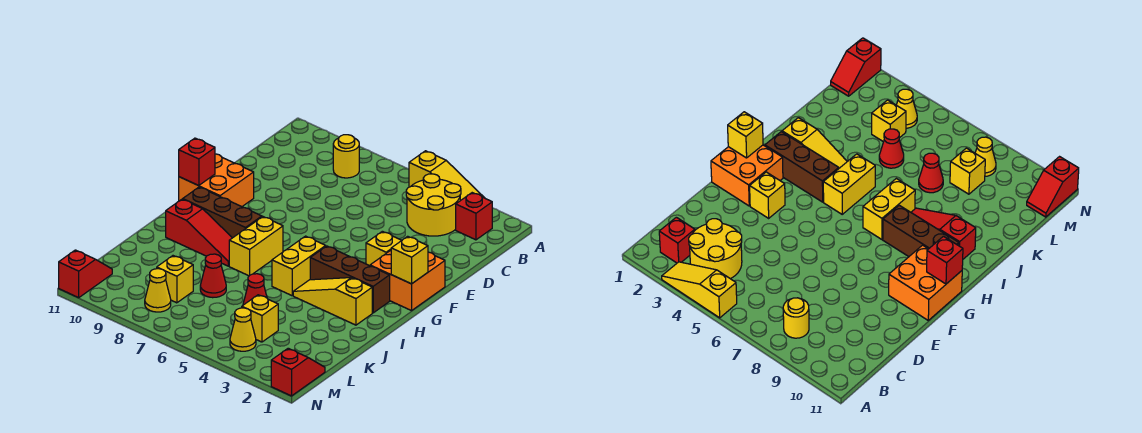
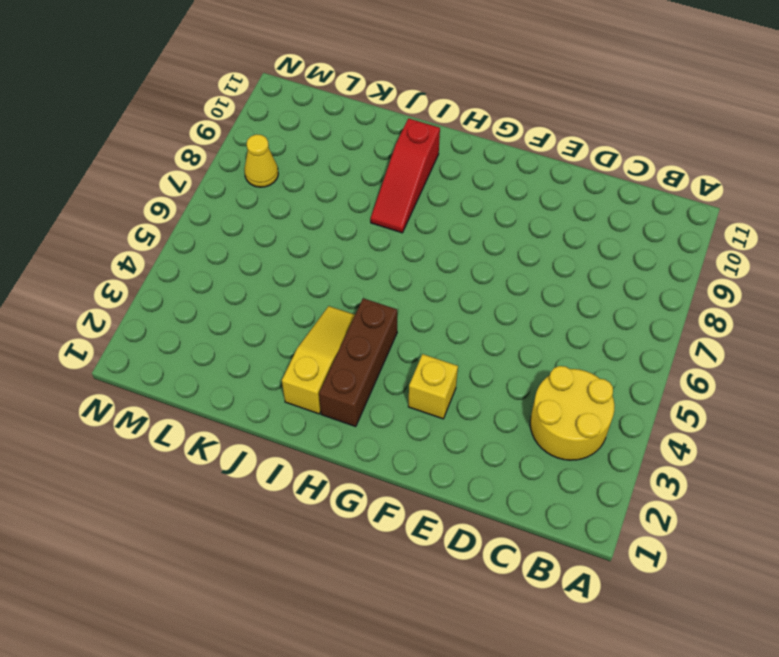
none -> yellow 1x3 slope [409,151,484,201]
none -> red 1x1 brick [456,193,492,240]
none -> yellow 1x1 round brick [333,135,359,178]

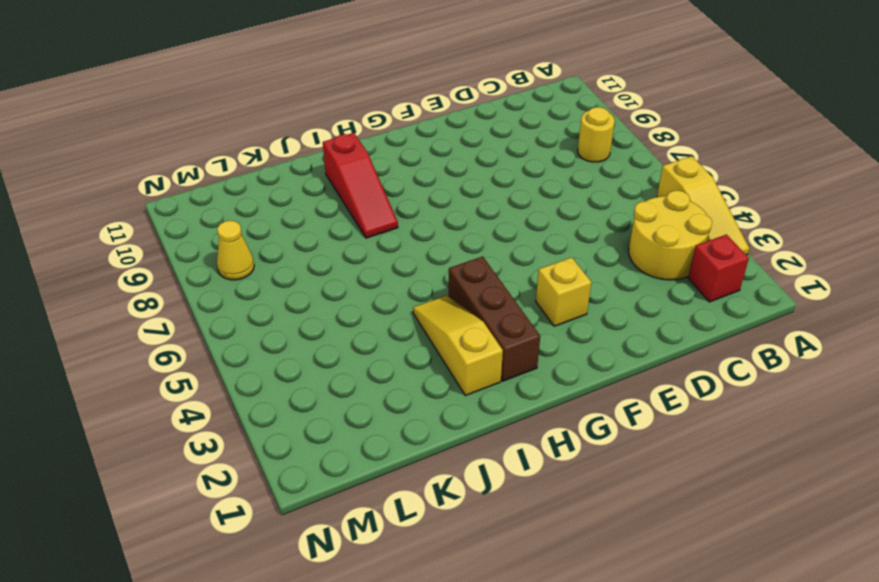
none -> orange 2x2 brick [370,250,445,311]
none -> orange 2x2 brick [179,154,254,207]
none -> yellow 1x2 brick [272,236,326,296]

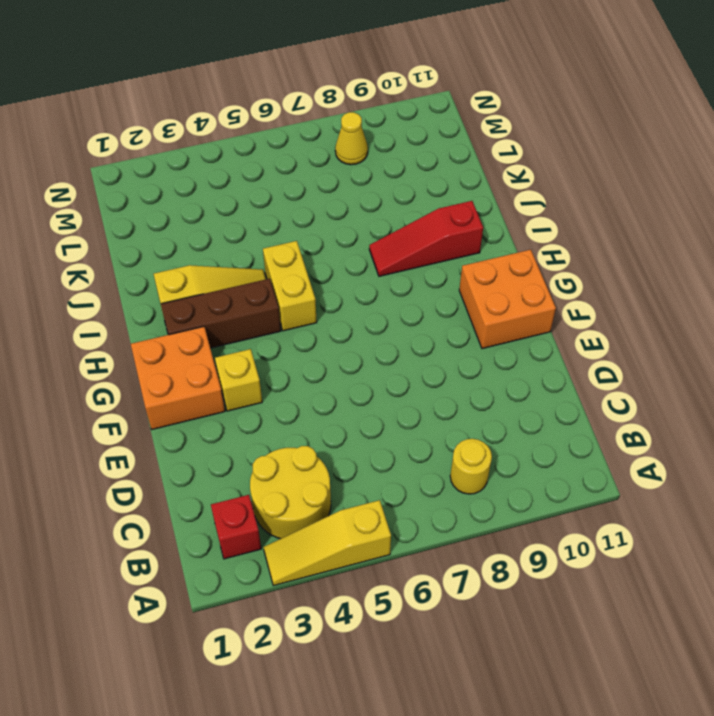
none -> yellow 1x2 brick [229,217,283,276]
none -> brown 1x3 brick [183,187,262,238]
none -> red 1x1 cone [243,274,267,305]

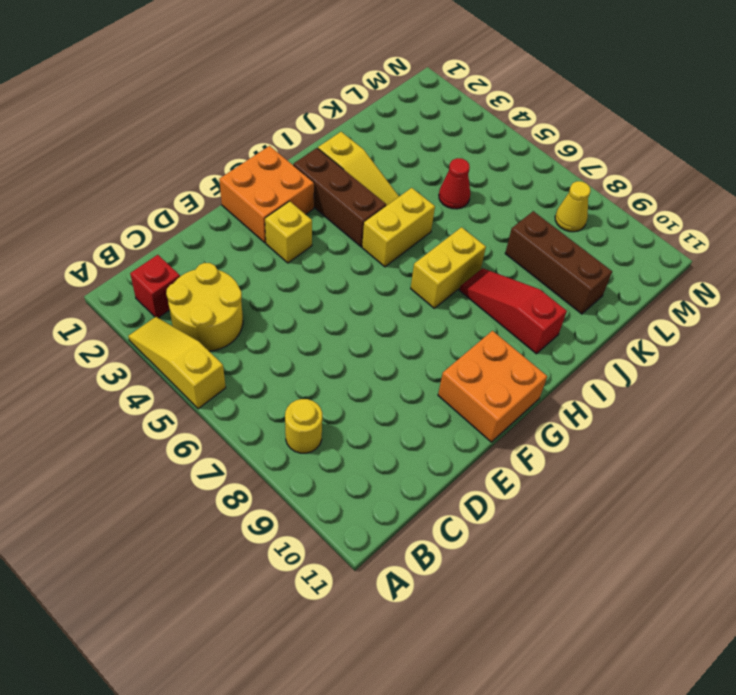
brown 1x3 brick [505,211,612,314] -> brown 1x3 brick moved to [183,187,262,238]
none -> red 1x1 cone [200,254,226,298]
none -> yellow 1x1 brick [242,295,278,342]
none -> yellow 1x1 brick [157,256,193,303]

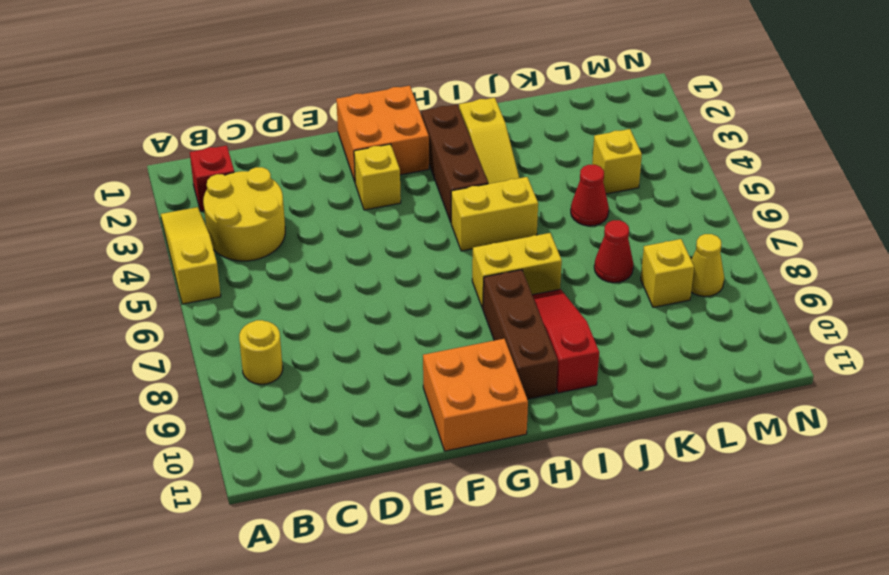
none -> red 1x2 slope [271,348,325,396]
none -> yellow 1x1 cone [230,308,256,351]
none -> red 1x2 slope [59,250,112,298]

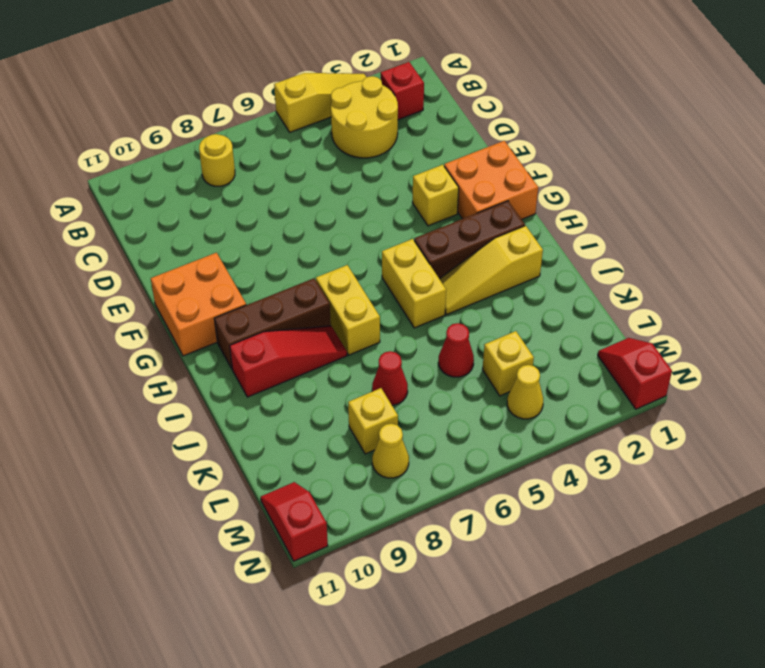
none -> yellow 1x1 brick [391,236,428,284]
none -> red 1x1 brick [179,138,215,186]

